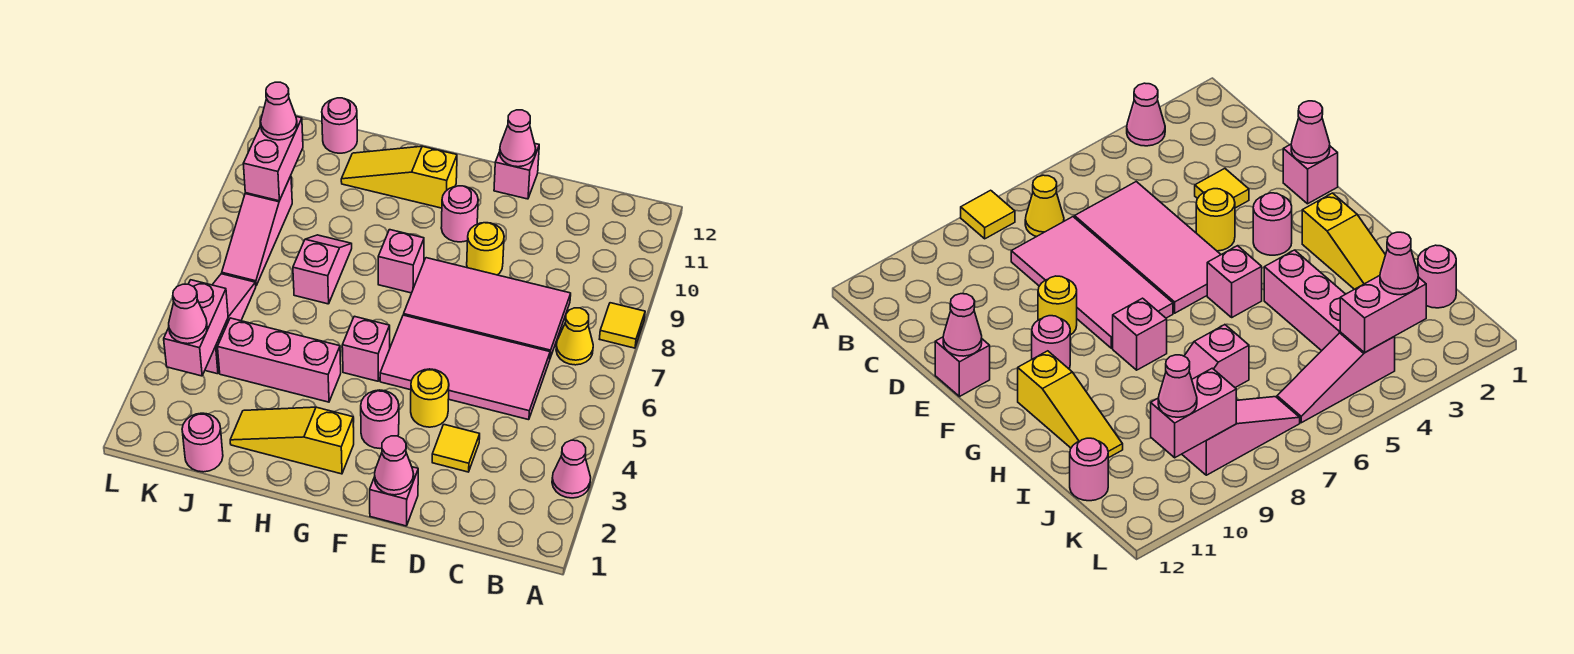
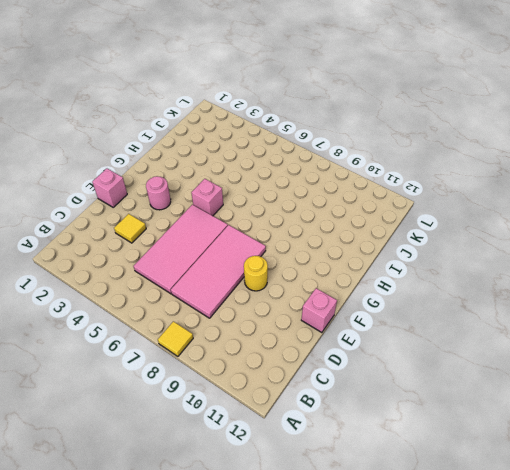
none -> pink 1x1 cone [552,440,591,498]
none -> yellow 1x1 cone [556,308,593,365]
none -> yellow 1x1 round brick [411,369,449,427]

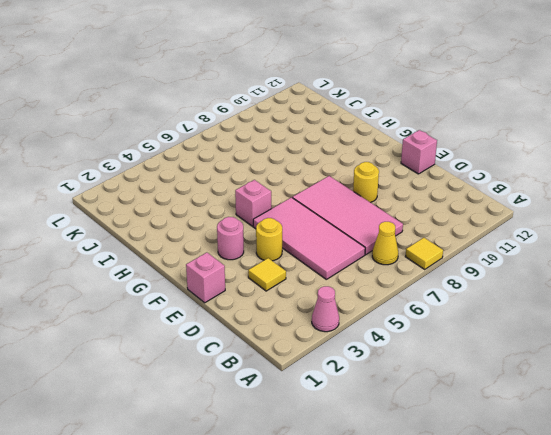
none -> pink 1x1 round brick [441,186,478,242]
none -> yellow 1x3 slope [230,407,354,474]
none -> pink 1x1 brick [378,230,424,293]

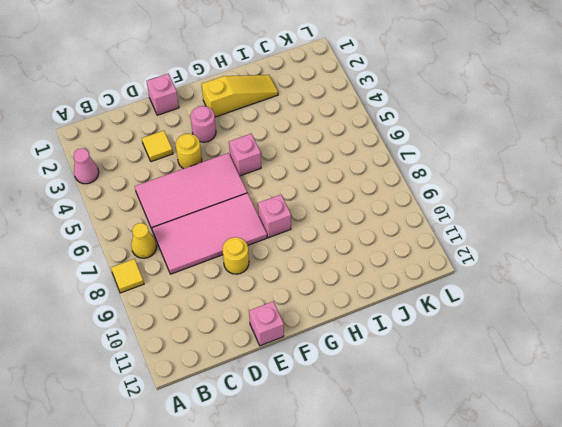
none -> pink 1x1 round brick [441,186,478,242]
none -> yellow 1x3 slope [341,146,457,208]
none -> pink 1x3 brick [218,318,341,402]

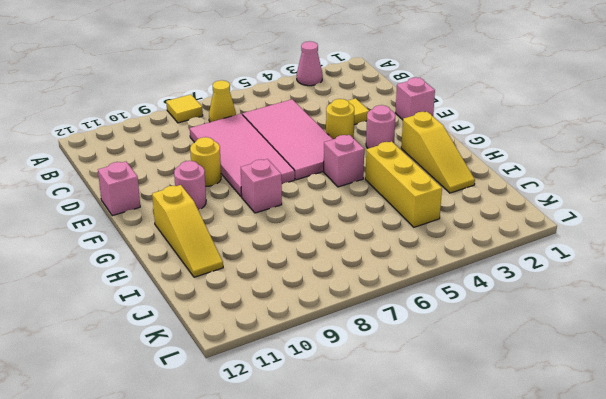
yellow 1x3 brick [365,141,442,227] -> pink 1x3 brick [218,318,341,402]
none -> pink 1x2 slope [293,235,352,304]
none -> pink 1x1 round brick [182,413,223,472]
none -> pink 1x1 round brick [322,98,357,153]

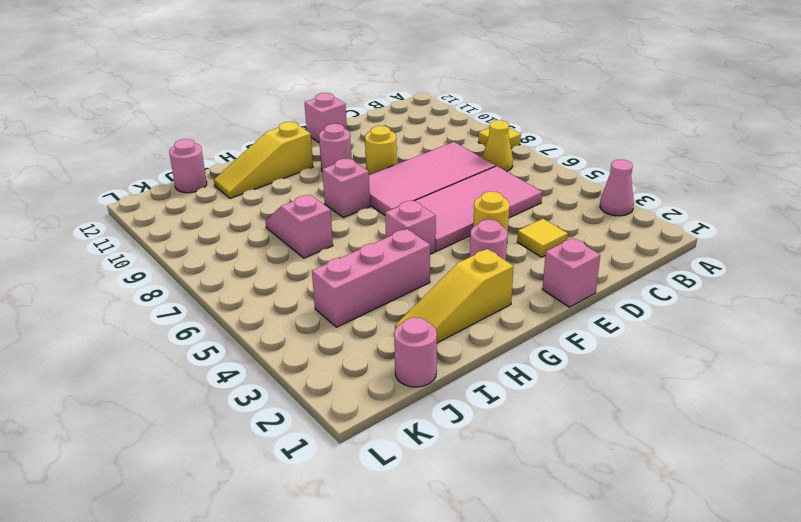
none -> pink 1x3 slope [205,274,256,374]
none -> pink 1x3 slope [222,176,292,285]
none -> pink 1x1 cone [375,436,414,495]

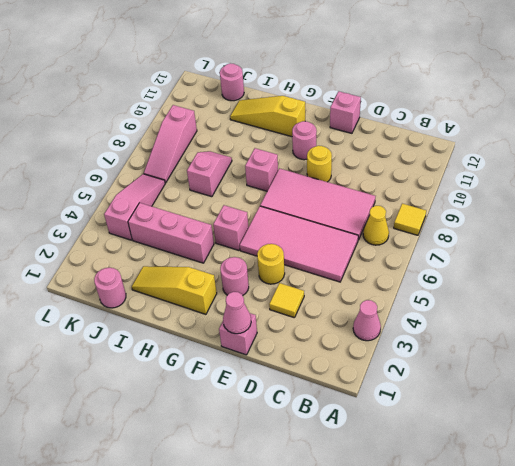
none -> pink 1x1 cone [500,110,536,167]
none -> pink 1x2 brick [164,280,228,376]
none -> pink 1x2 brick [243,117,303,201]

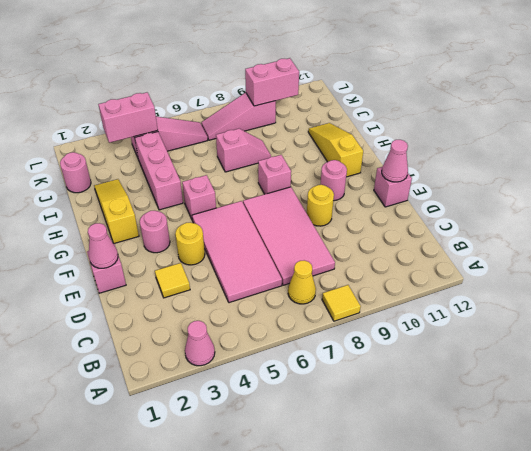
none -> pink 1x1 round brick [322,98,357,153]
none -> pink 1x1 cone [169,284,207,344]
none -> pink 1x1 cone [261,82,297,140]

